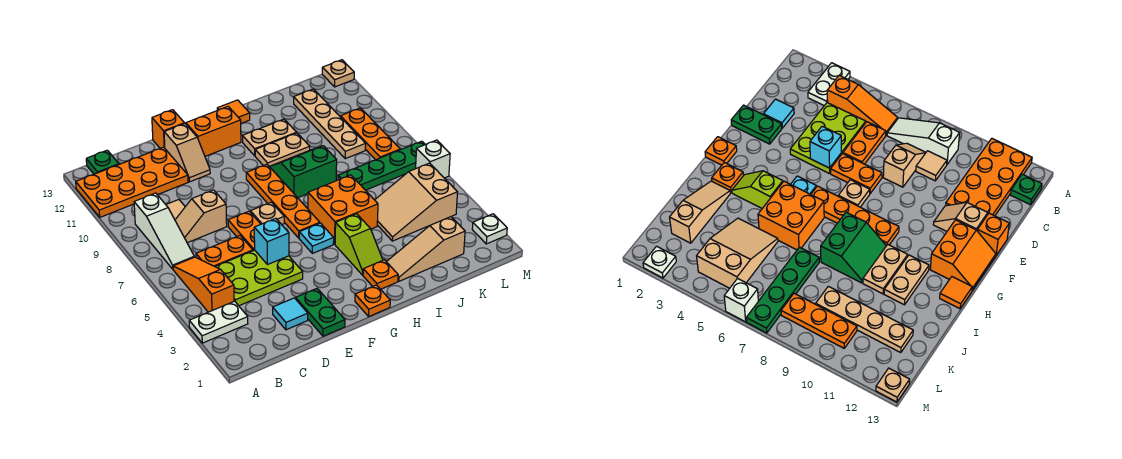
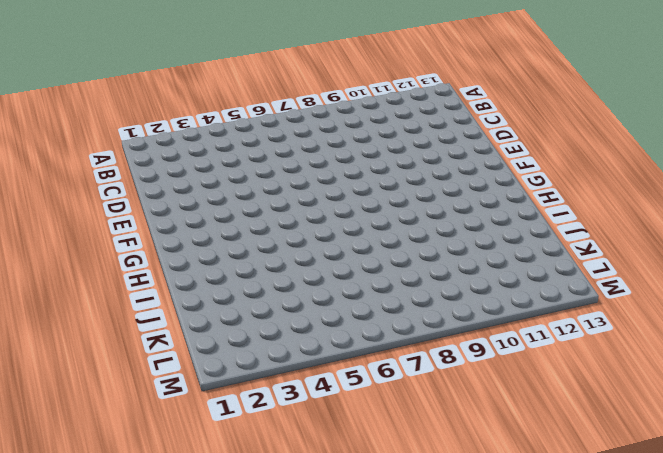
none -> white 1x2 plate [189,301,248,343]
none -> orange 2x4 plate [76,147,188,217]
none -> orange 1x3 slope [173,257,234,312]
none -> white 1x3 slope [134,193,194,269]

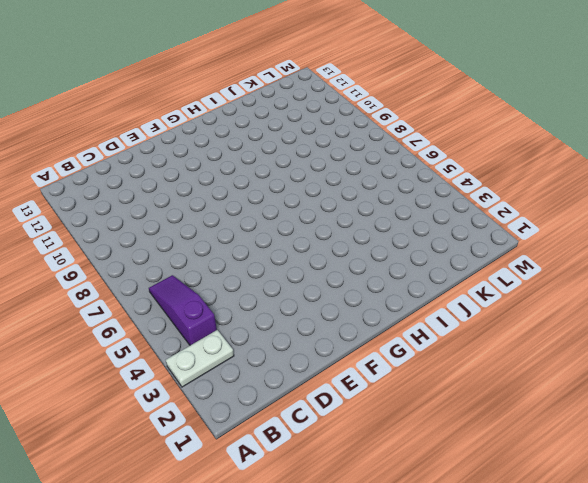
purple 1x3 slope [149,275,217,345] -> orange 1x3 slope [173,257,234,312]
none -> orange 2x4 plate [76,147,188,217]
none -> white 1x3 slope [134,193,194,269]
none -> green 1x1 plate [86,150,119,174]
none -> lime 2x3 plate [215,250,303,306]

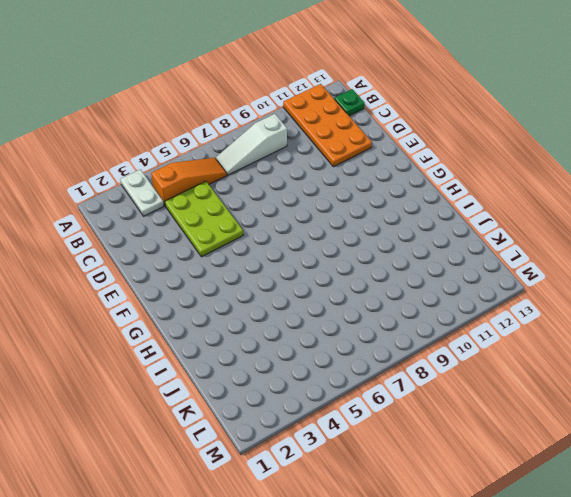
none -> orange 1x2 plate [196,236,253,266]
none -> tan 1x2 slope [175,190,227,243]
none -> tan 1x1 tile [166,200,185,219]
none -> cyan 1x1 tile [273,298,308,330]

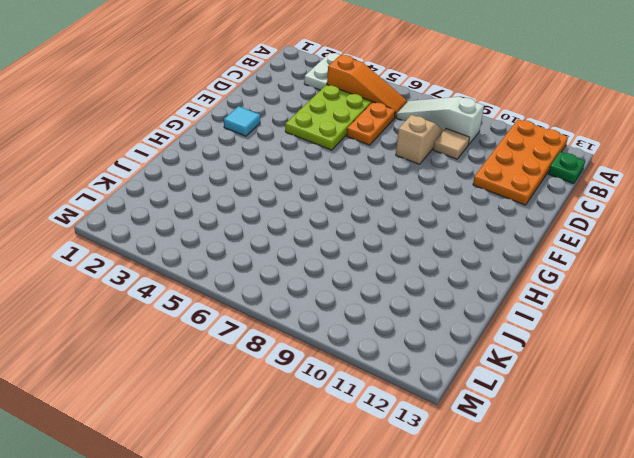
cyan 1x1 tile [224,106,260,136] -> cyan 1x1 tile moved to [273,298,308,330]
none -> green 1x2 plate [296,289,345,336]
none -> orange 1x2 plate [228,211,261,251]
none -> tan 1x2 slope [164,124,210,182]
none -> orange 1x1 brick [152,110,185,148]

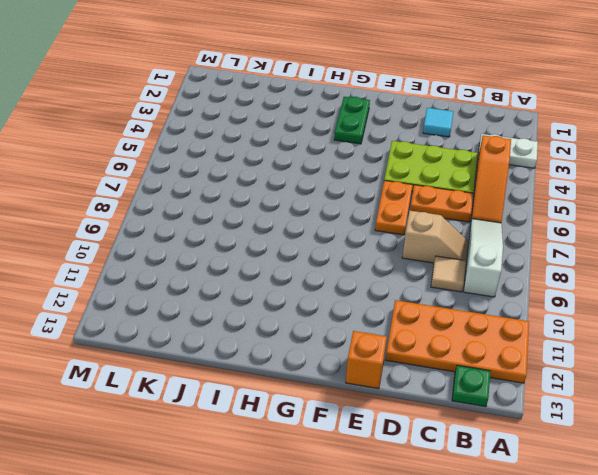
green 1x2 plate [334,97,370,144] -> green 1x2 plate moved to [296,289,345,336]
none -> tan 1x2 slope [164,124,210,182]
none -> tan 1x1 plate [250,202,284,224]
none -> orange 2x2 slope [185,107,241,156]
none -> orange 1x1 plate [355,285,390,316]

